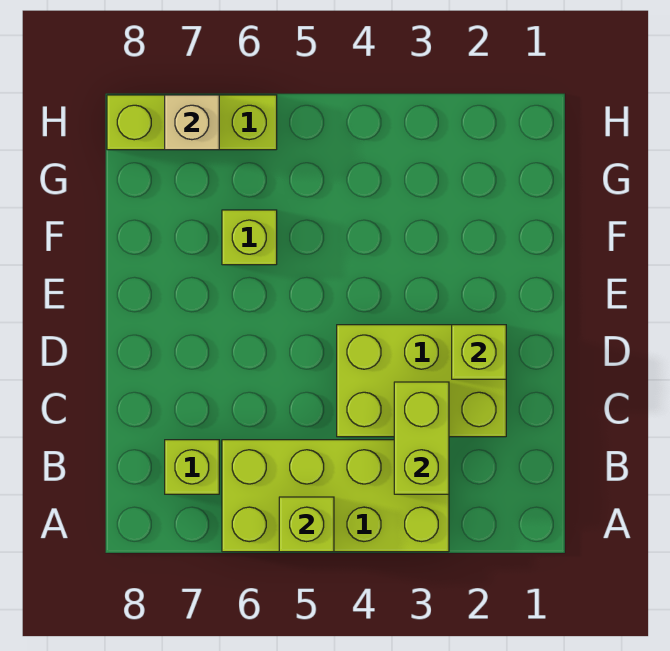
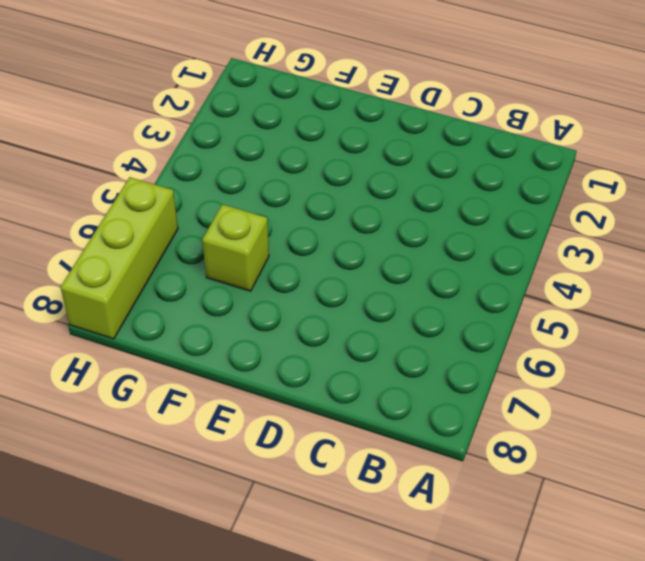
none -> lime 2x4 brick [222,440,449,552]
none -> lime 1x1 brick [165,440,219,494]

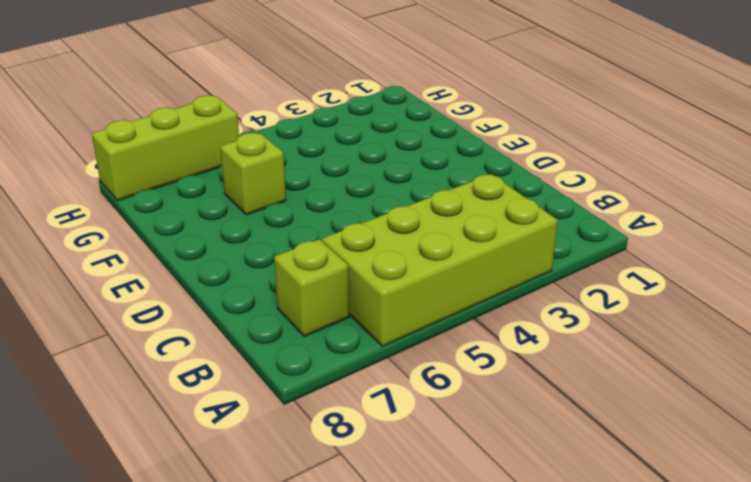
none -> lime 2x3 brick [337,325,506,437]
none -> lime 1x1 brick [279,497,334,552]

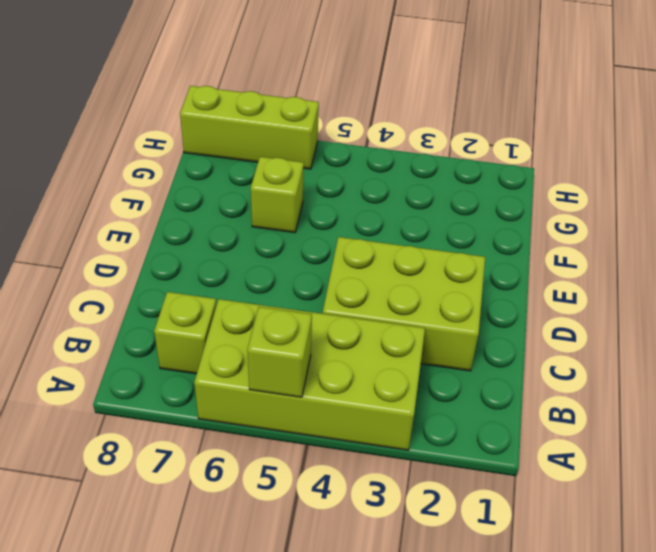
none -> lime 1x2 brick [394,382,449,494]
none -> lime 1x1 brick [452,325,506,379]

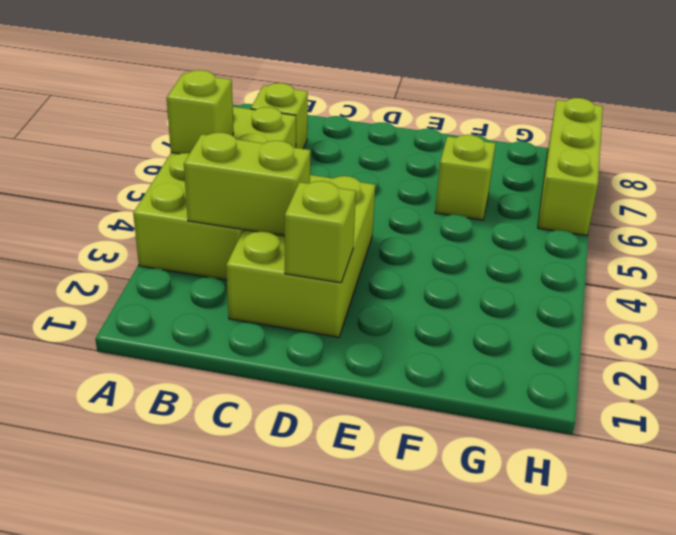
none -> tan 1x1 brick [165,95,219,150]

